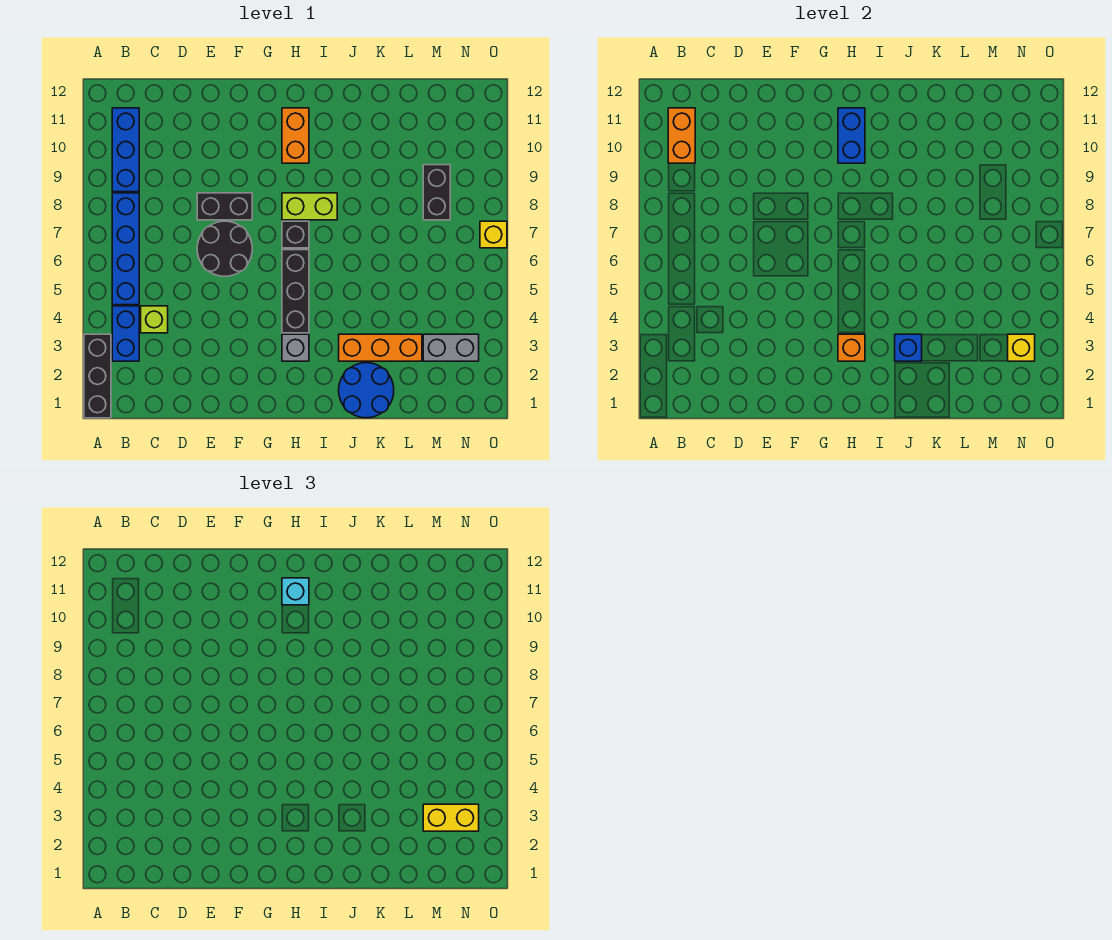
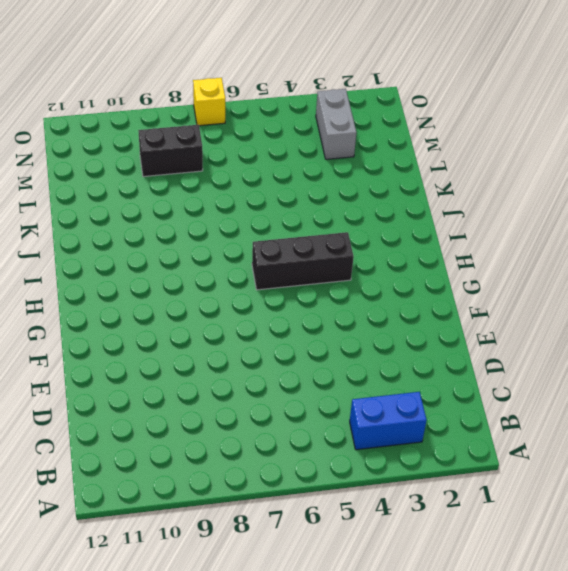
none -> black 1x3 brick [84,334,111,418]
none -> blue 1x4 brick [112,193,139,305]
none -> blue 1x3 brick [112,108,139,192]

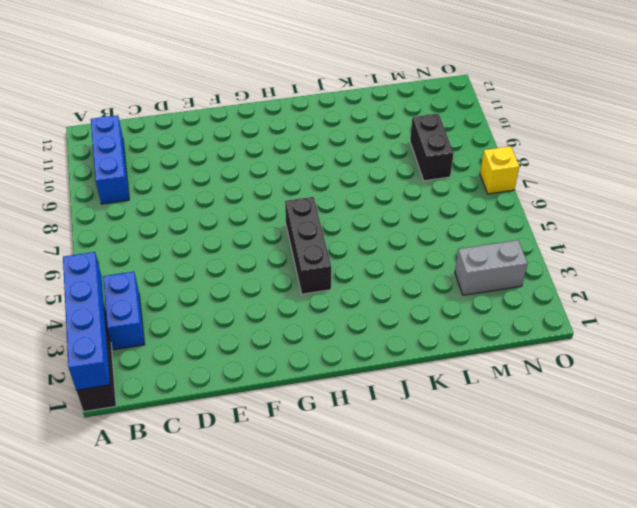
blue 1x4 brick [63,252,110,390] -> blue 1x4 brick moved to [112,193,139,305]
none -> lime 1x1 brick [141,306,168,333]
none -> black 2x2 round brick [197,221,252,276]
none -> black 1x2 brick [197,193,252,220]

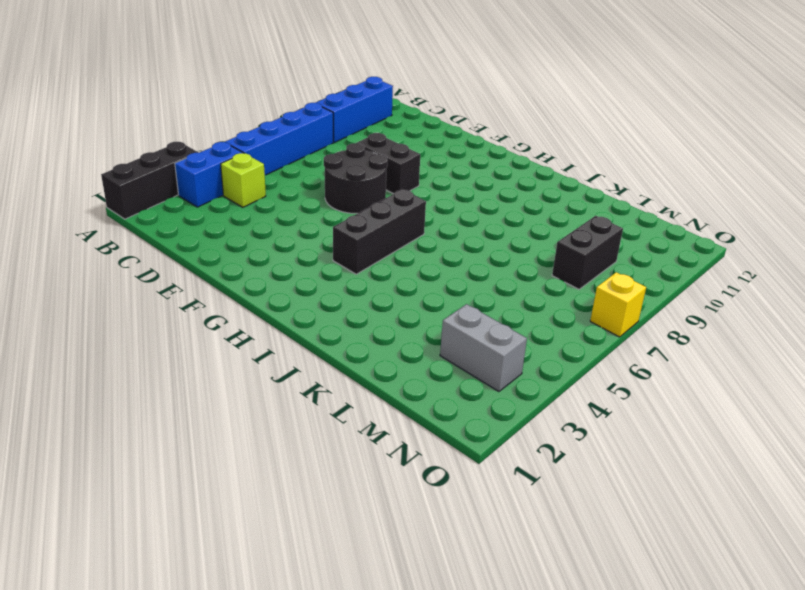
none -> grey 1x1 brick [282,334,309,361]
none -> black 1x1 brick [282,221,309,248]
none -> lime 1x2 brick [282,193,337,220]

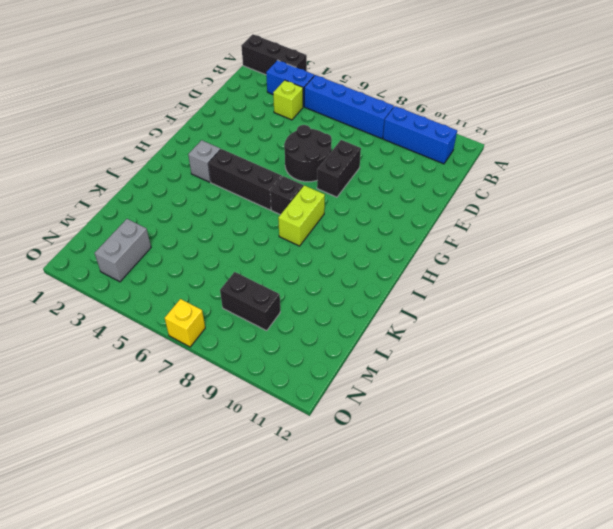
none -> orange 1x2 brick [282,108,309,163]
none -> blue 2x2 round brick [339,363,394,418]
none -> orange 1x3 brick [339,334,422,361]

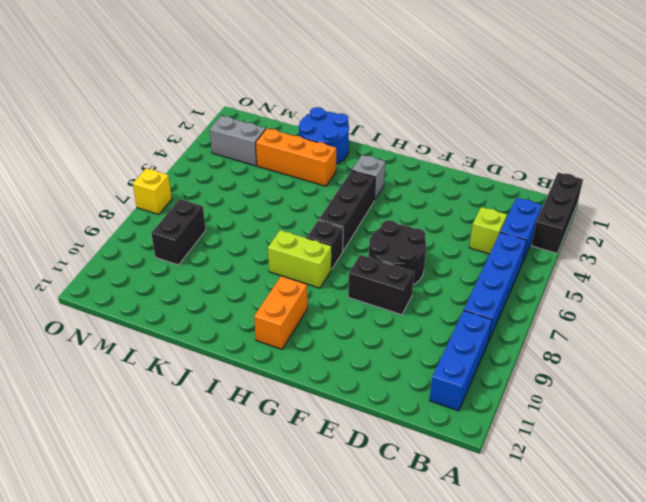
none -> orange 1x2 brick [668,108,695,163]
none -> orange 1x1 brick [838,334,865,361]
none -> blue 1x2 brick [838,108,865,163]

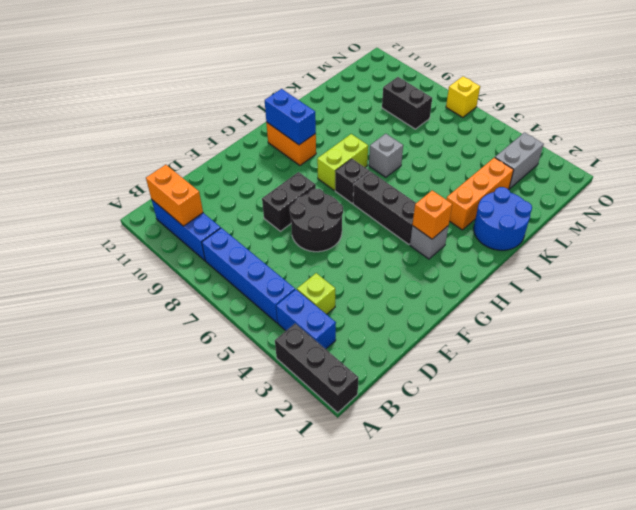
grey 1x1 brick [369,134,403,177] -> none
none -> blue 1x1 brick [895,334,922,361]
none -> yellow 1x1 brick [1008,334,1035,361]
none -> cyan 1x1 brick [282,578,309,605]

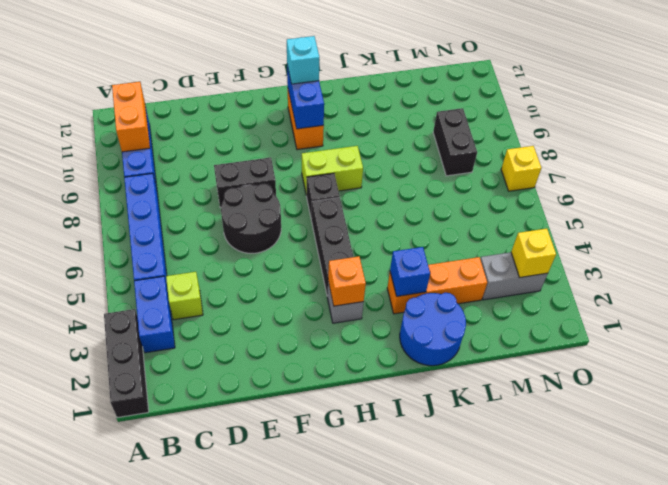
none -> yellow 1x2 brick [423,804,479,831]

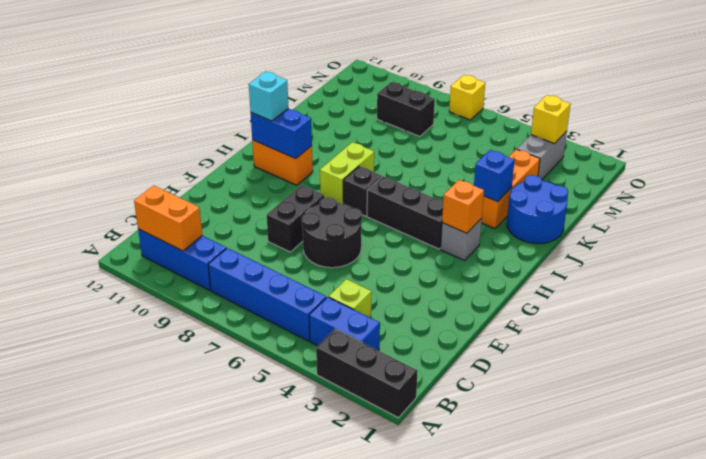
none -> yellow 1x2 brick [423,804,479,831]

